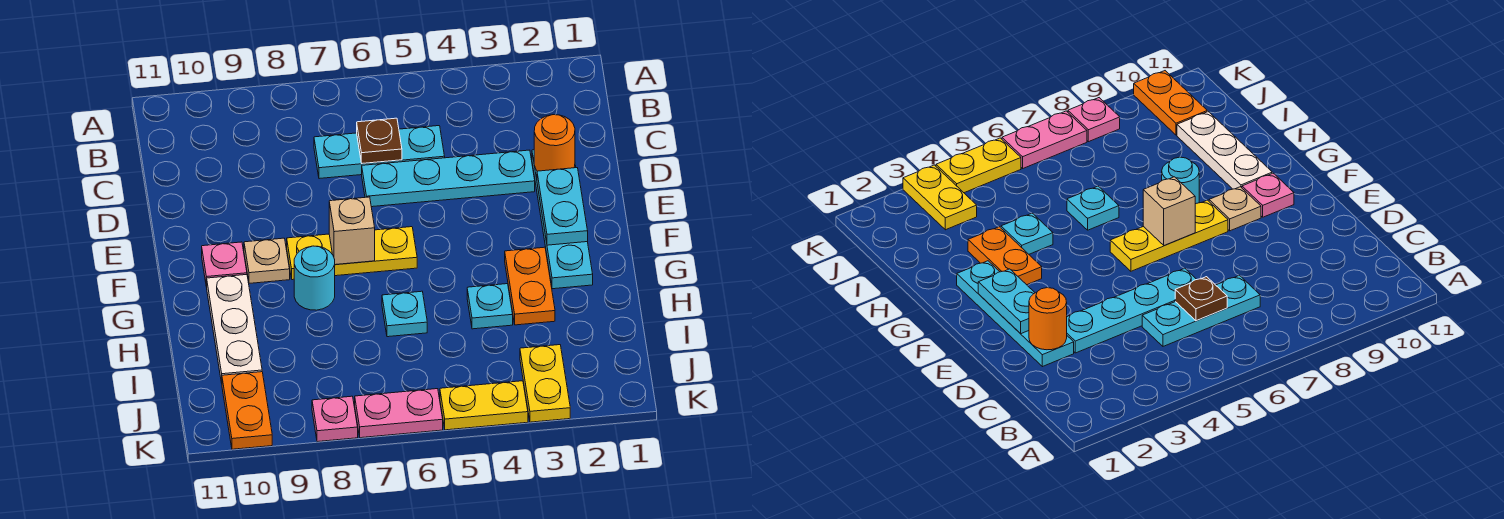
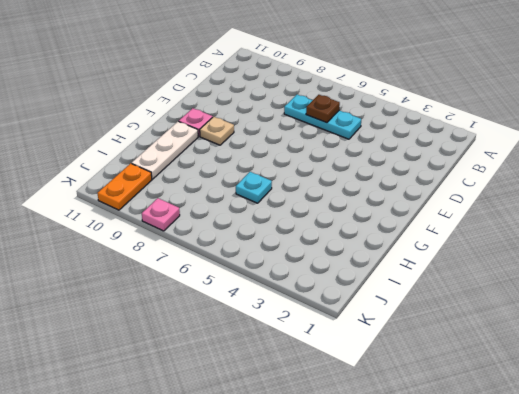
none -> cyan 1x4 plate [532,150,593,289]
none -> cyan 1x4 plate [362,150,535,207]
none -> yellow 1x3 plate [287,227,417,280]

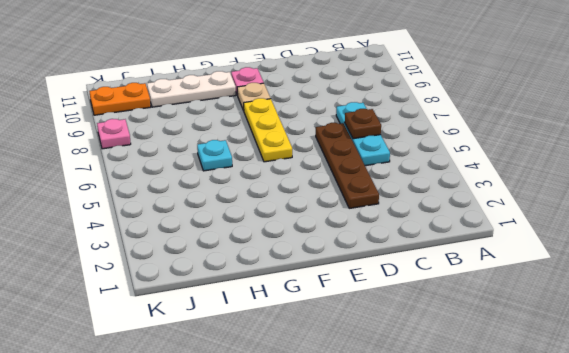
brown 1x4 plate [316,123,379,208] -> cyan 1x4 plate [362,150,535,207]
none -> cyan 1x4 plate [532,150,593,289]
none -> orange 1x2 plate [505,247,555,325]
none -> cyan 1x1 round brick [294,246,335,310]

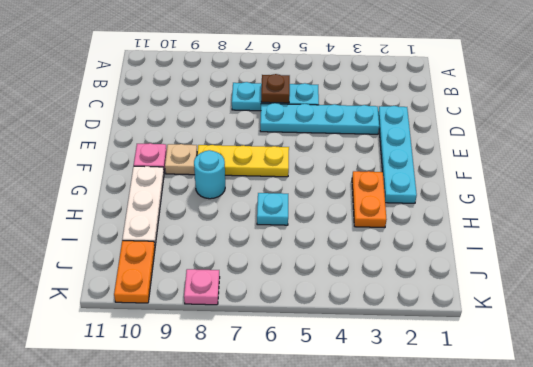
none -> cyan 1x1 plate [467,284,513,329]
none -> yellow 1x2 plate [520,345,570,422]
none -> yellow 1x2 plate [440,381,528,430]

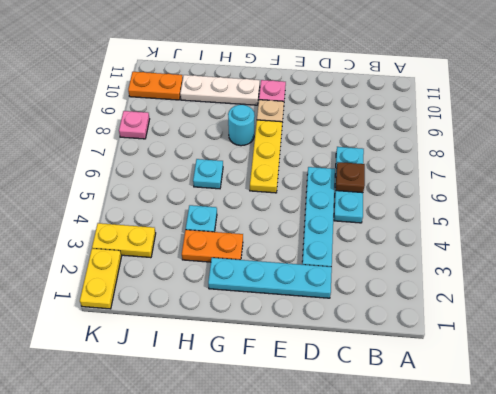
yellow 1x2 plate [80,249,121,309] -> yellow 1x2 plate moved to [440,381,528,430]
none -> pink 1x2 plate [355,389,443,438]
none -> orange 1x1 round brick [534,115,575,171]
none -> cyan 1x2 plate [537,168,588,245]

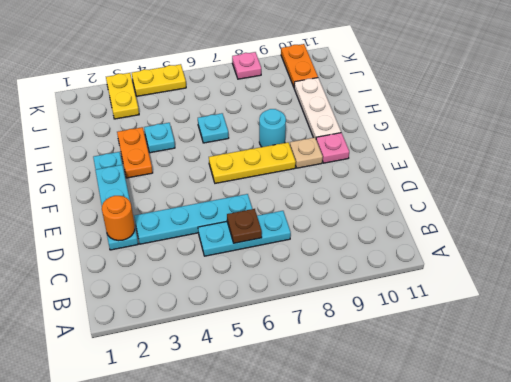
none -> pink 1x2 plate [355,389,443,438]
none -> tan 1x1 brick [329,197,375,265]

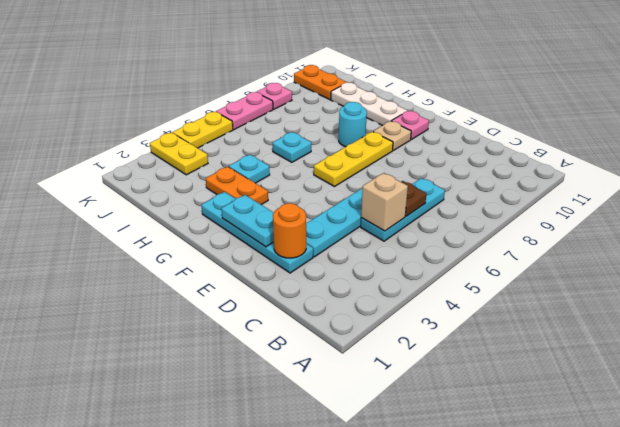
tan 1x1 brick [361,173,408,231] -> tan 1x1 brick moved to [329,197,375,265]

